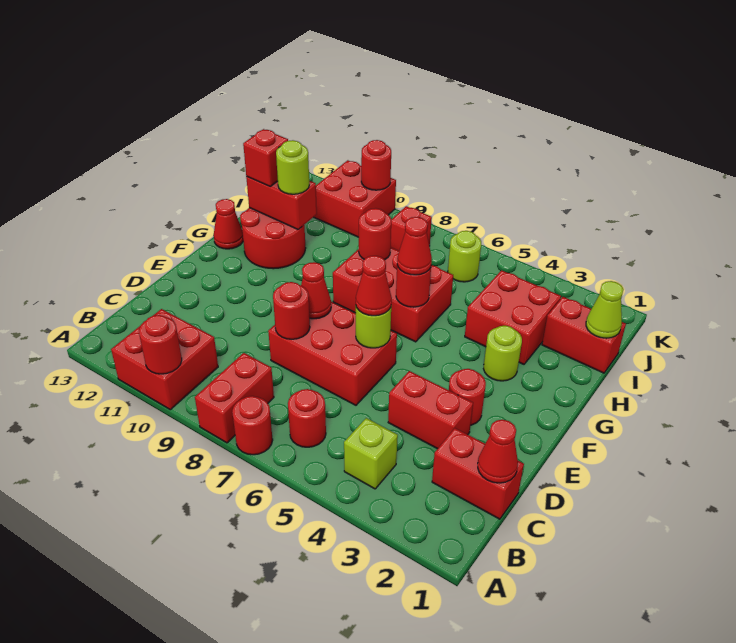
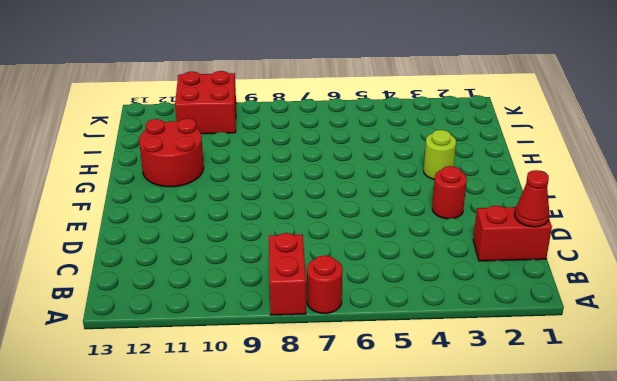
none -> red 2x2 brick [111,309,218,410]
none -> lime 1x1 brick [344,418,398,489]
none -> red 1x1 round brick [288,389,326,447]
none -> red 1x2 brick [388,371,473,449]

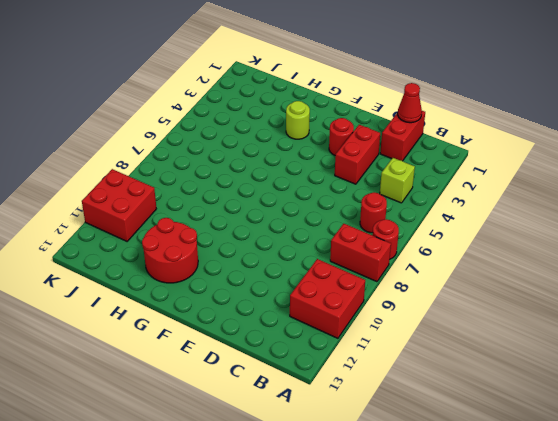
none -> red 2x3 brick [268,302,397,405]
none -> red 2x3 brick [333,248,453,342]
none -> red 1x1 cone [214,199,243,249]
none -> red 2x2 brick [465,270,561,364]

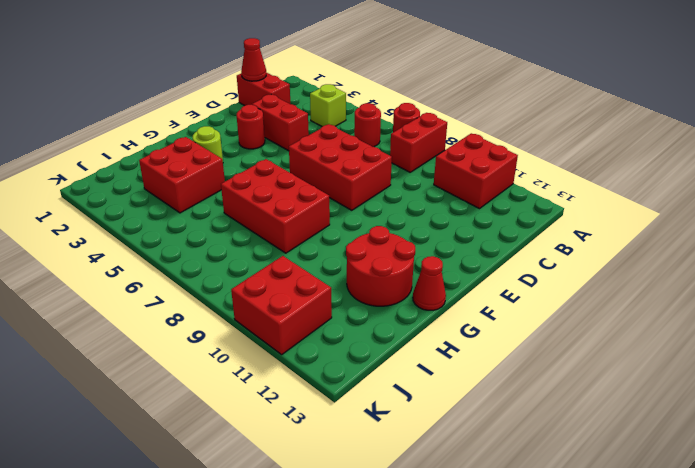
none -> red 1x2 brick [542,297,626,373]
none -> lime 1x1 round brick [448,231,481,282]
none -> red 1x1 brick [391,206,432,251]
none -> red 1x1 round brick [139,315,182,374]

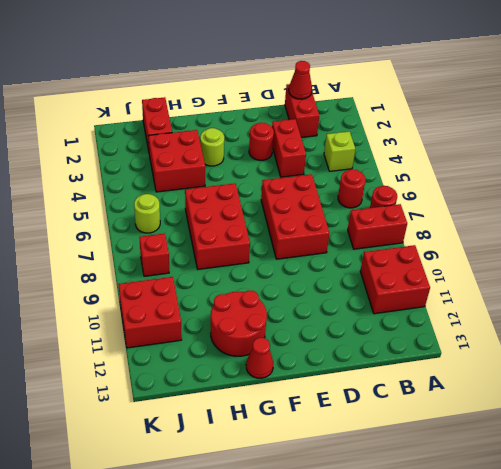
none -> red 1x1 round brick [139,315,182,374]
none -> red 1x1 round brick [273,282,310,339]
none -> lime 1x1 round brick [356,307,391,348]
none -> red 1x1 cone [301,262,331,319]

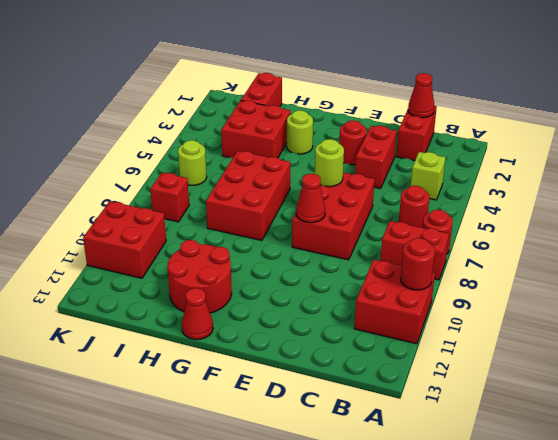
none -> red 1x1 round brick [273,282,310,339]
none -> red 1x1 round brick [396,265,431,307]
none -> red 1x1 round brick [359,208,391,260]
none -> red 1x2 brick [246,177,317,229]

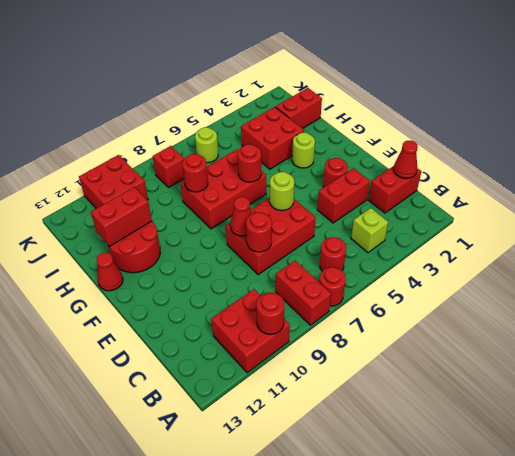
none -> lime 1x1 cone [586,281,624,338]
none -> red 1x1 round brick [361,140,391,190]
none -> red 1x1 cone [356,256,392,316]
none -> red 1x1 cone [397,217,432,275]

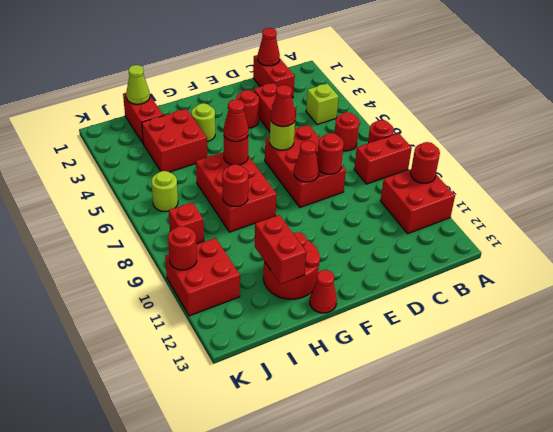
none -> lime 1x1 round brick [276,140,309,194]
none -> red 1x1 brick [243,129,288,186]

